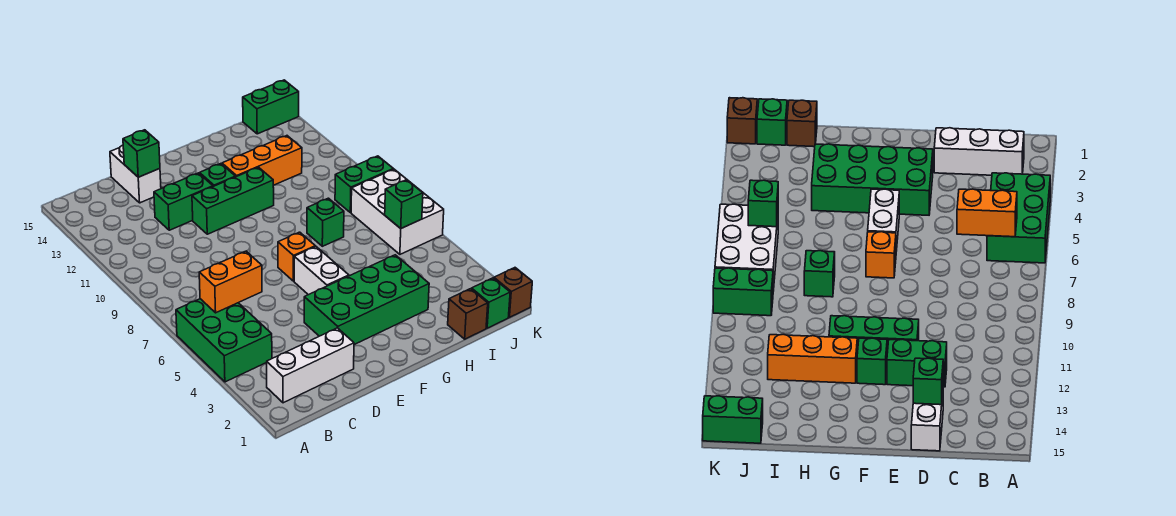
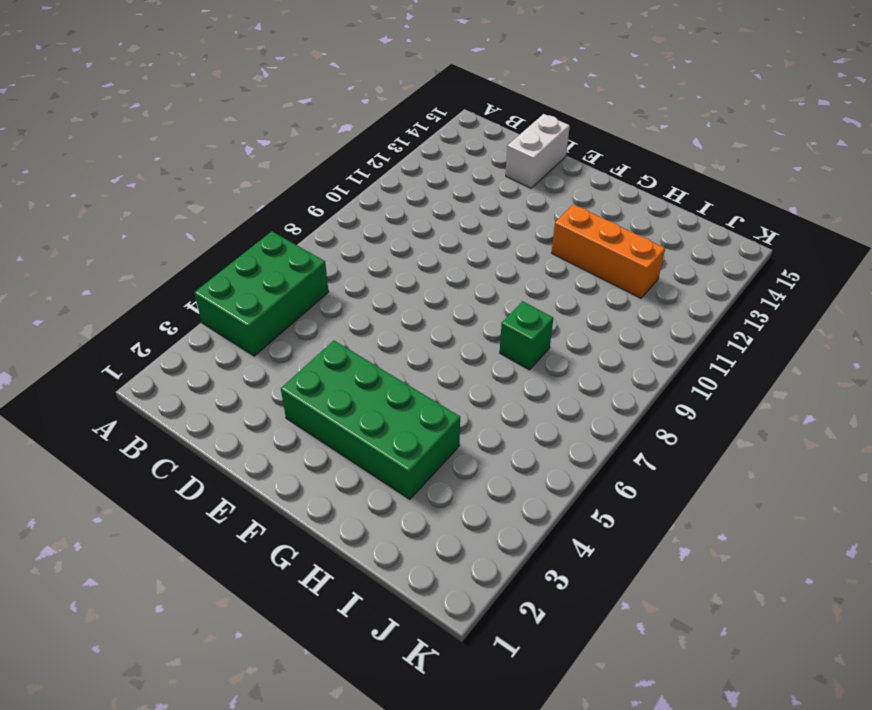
none -> white 1x3 brick [267,328,354,403]
none -> green 1x2 brick [154,173,213,230]
none -> green 1x3 brick [192,167,274,234]

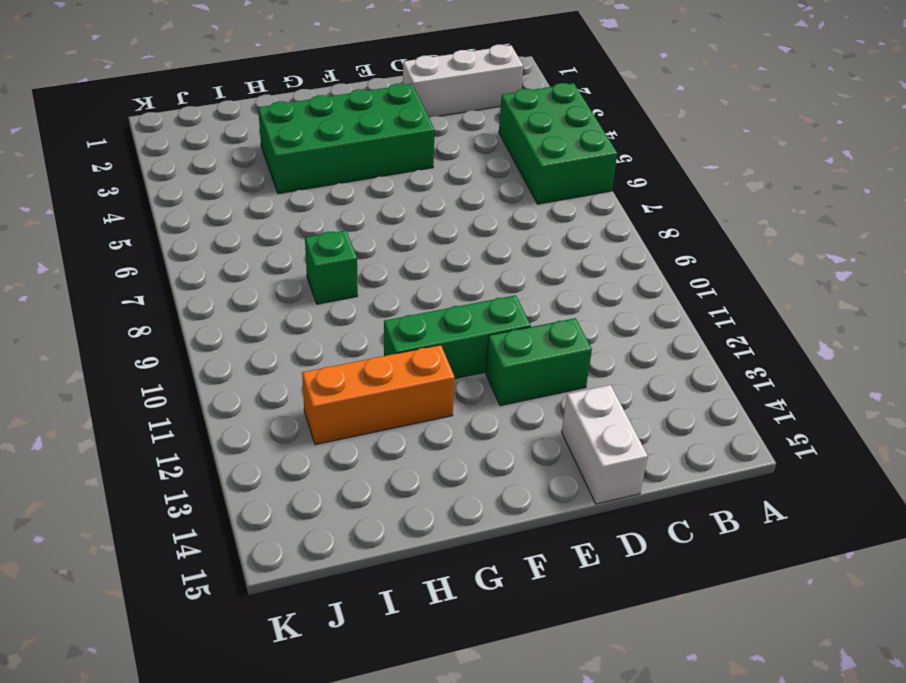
none -> white 1x2 brick [294,247,349,295]
none -> orange 1x1 brick [278,232,315,281]
none -> green 1x1 brick [200,164,236,186]

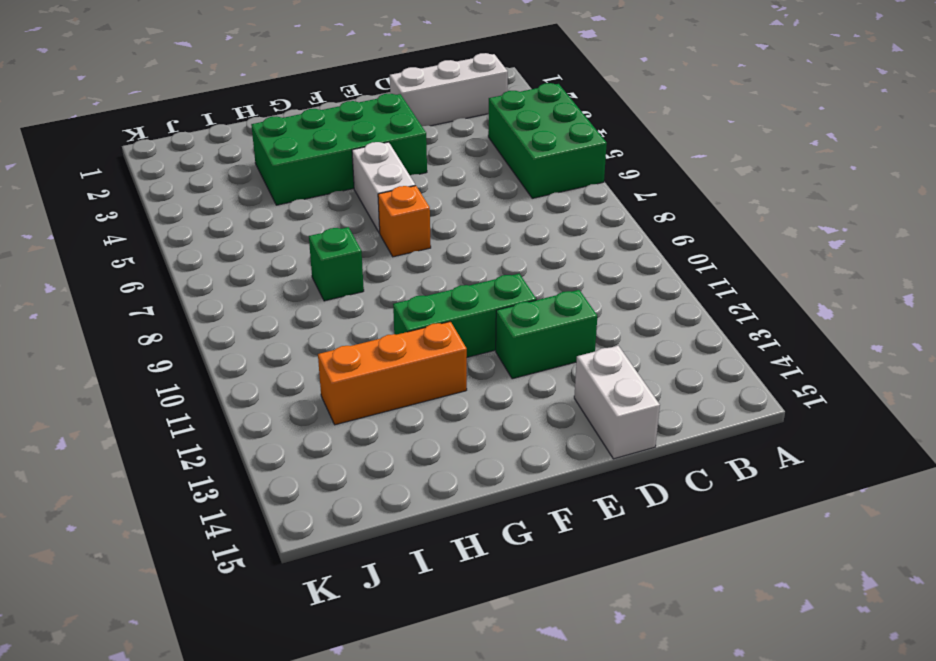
none -> green 1x1 brick [200,164,236,186]
none -> brown 1x1 brick [448,289,488,339]
none -> green 1x1 brick [472,278,510,328]

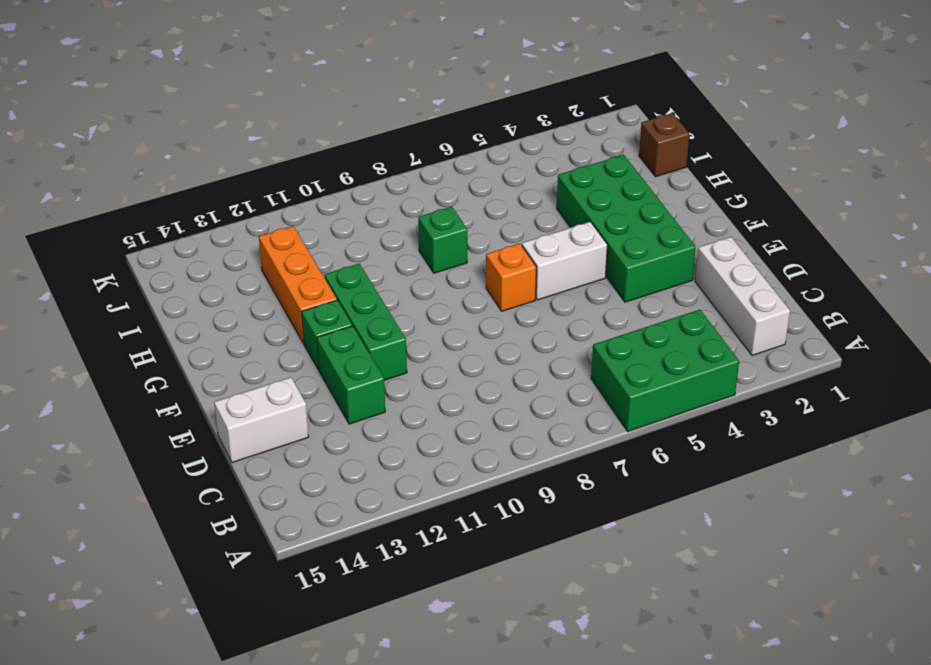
none -> green 1x1 brick [472,278,510,328]
none -> white 2x3 brick [351,169,444,254]
none -> green 1x2 brick [335,156,393,213]

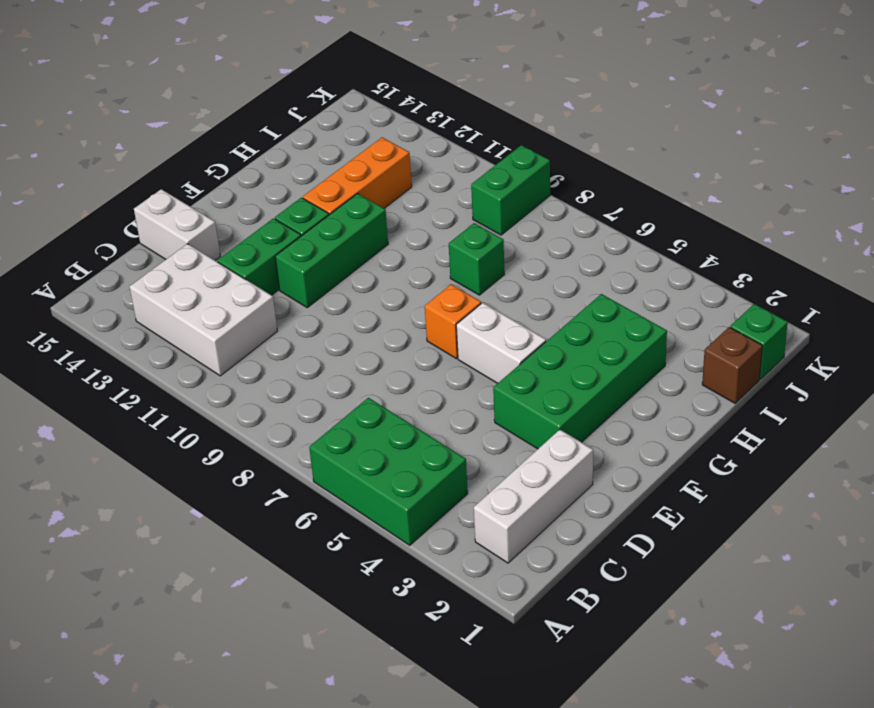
white 2x3 brick [130,244,277,376] -> white 2x3 brick moved to [351,169,444,254]
none -> green 1x2 brick [243,80,299,134]
none -> brown 1x1 brick [494,268,532,317]
none -> orange 1x2 brick [199,251,262,313]

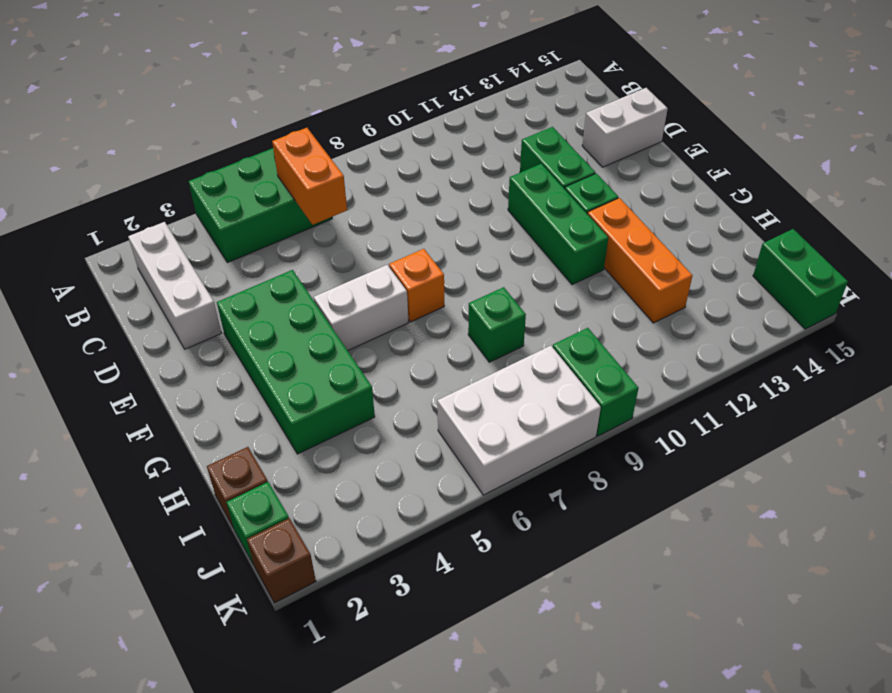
none -> green 1x1 brick [123,130,160,177]
none -> green 1x1 brick [385,180,423,228]

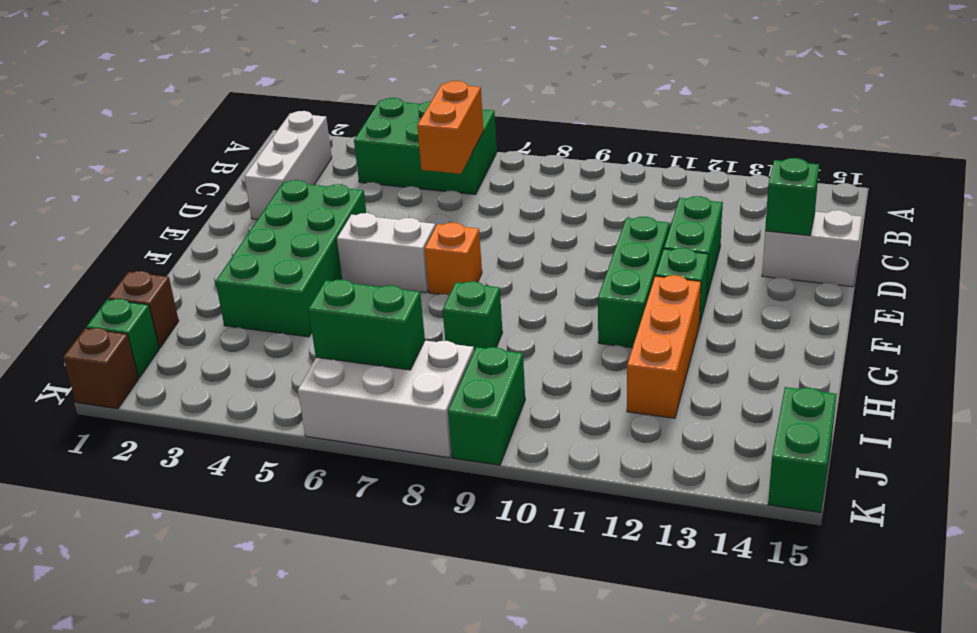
green 1x2 brick [308,280,425,370] -> green 1x1 brick [385,180,423,228]

